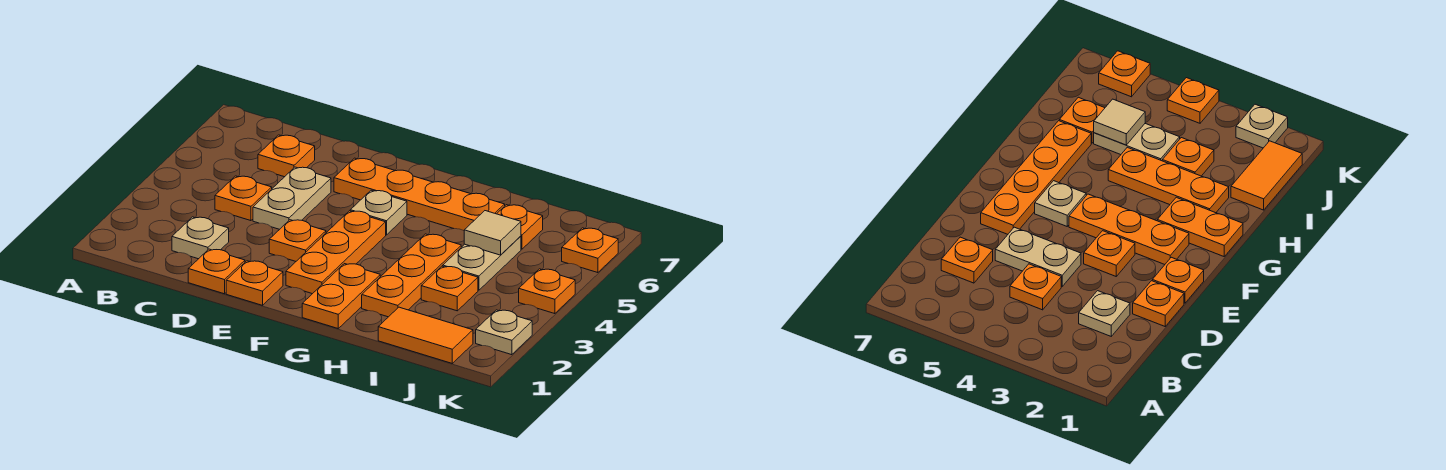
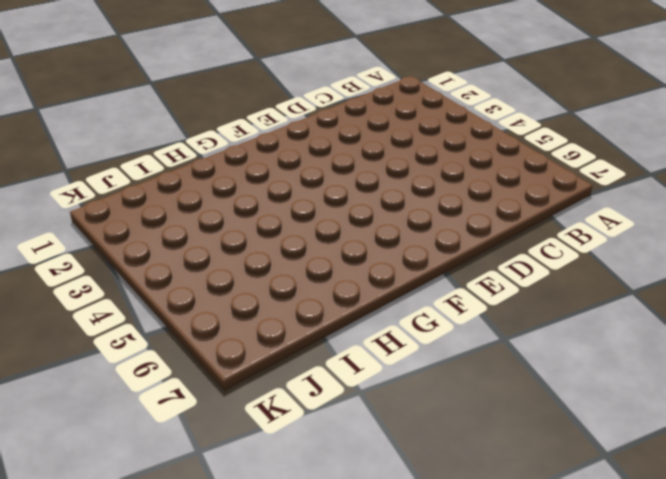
none -> tan 1x1 plate [172,217,229,259]
none -> orange 1x1 plate [215,176,272,221]
none -> orange 1x1 plate [258,135,315,177]

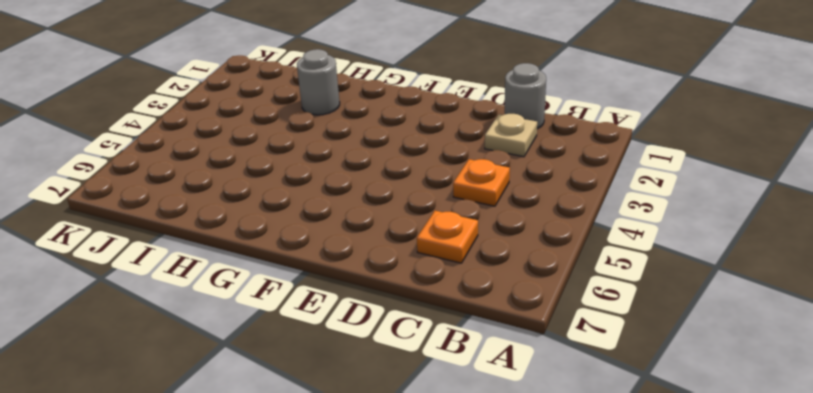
grey 1x1 round brick [505,63,546,129] -> none
grey 1x1 round brick [297,49,340,115] -> orange 1x3 plate [362,234,461,317]
none -> orange 1x1 plate [188,249,245,294]
none -> tan 1x2 plate [253,167,331,229]
none -> orange 1x1 plate [226,261,283,305]

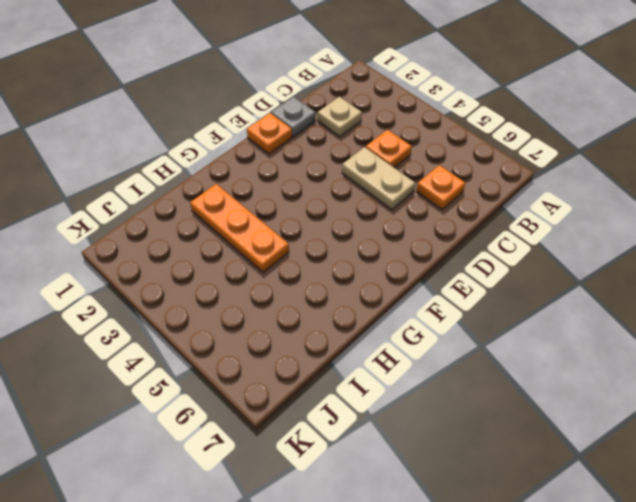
grey 1x1 plate [271,97,315,137] -> orange 1x1 plate [188,249,245,294]
none -> orange 1x1 plate [269,220,326,261]
none -> orange 1x4 plate [334,158,505,231]
none -> orange 1x3 plate [286,211,386,294]

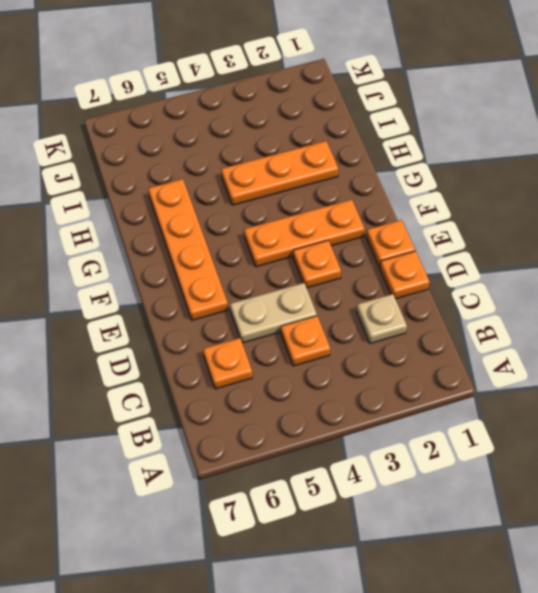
none -> tan 1x1 plate [350,190,407,235]
none -> orange 1x2 plate [302,264,380,328]
none -> orange 1x2 tile [378,307,473,363]

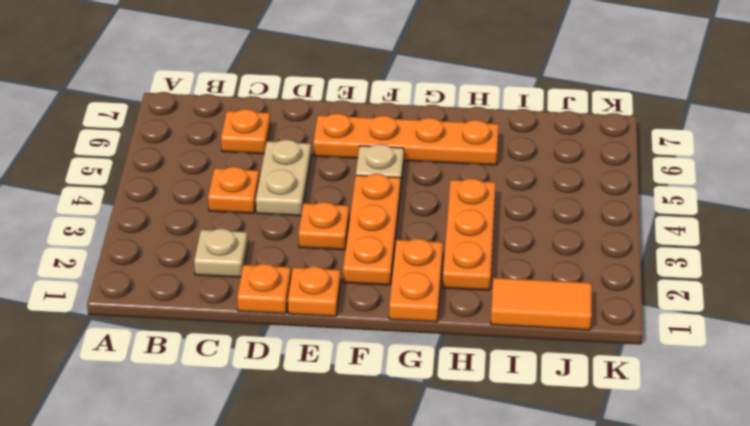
none -> orange 1x1 plate [421,266,478,311]
none -> tan 1x2 plate [443,236,521,290]
none -> orange 1x1 plate [497,205,543,249]

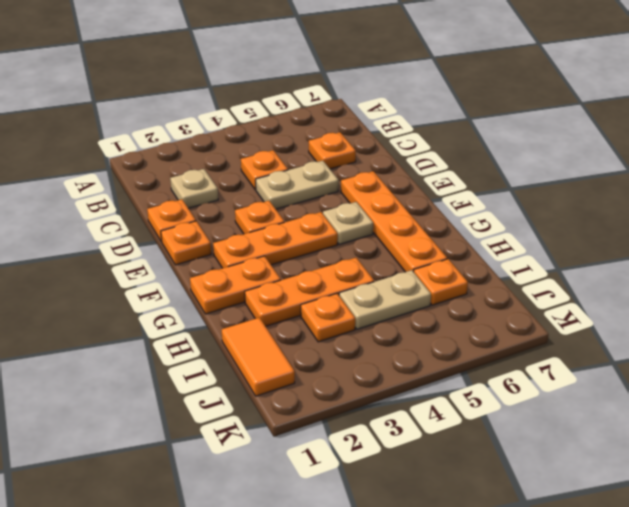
none -> tan 1x1 plate [476,310,532,355]
none -> orange 1x1 plate [519,269,575,314]
none -> orange 1x1 plate [562,228,618,273]

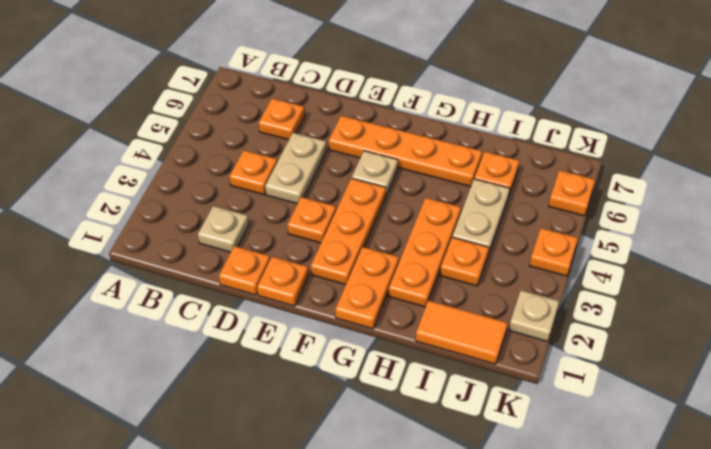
none -> tan 1x1 tile [464,211,521,255]

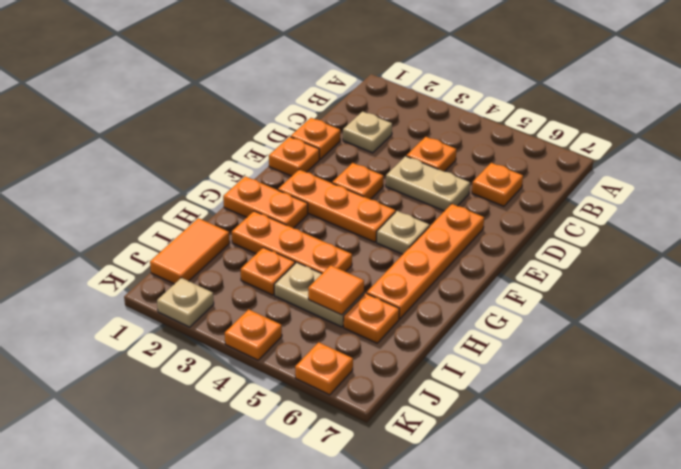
orange 1x1 tile [308,265,364,315] -> tan 1x1 tile [464,211,521,255]

